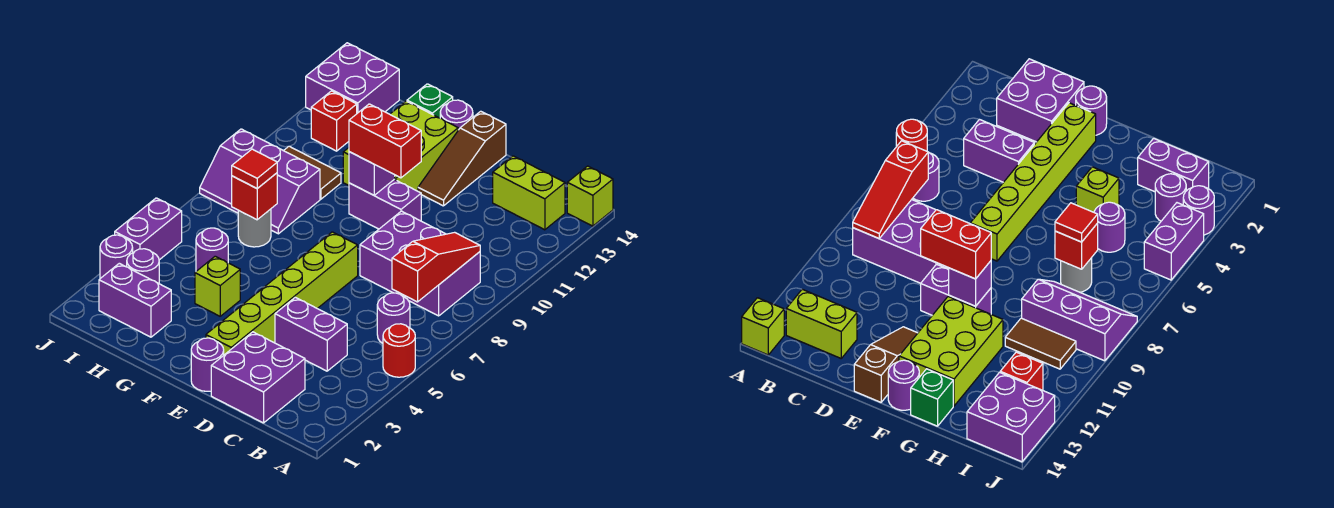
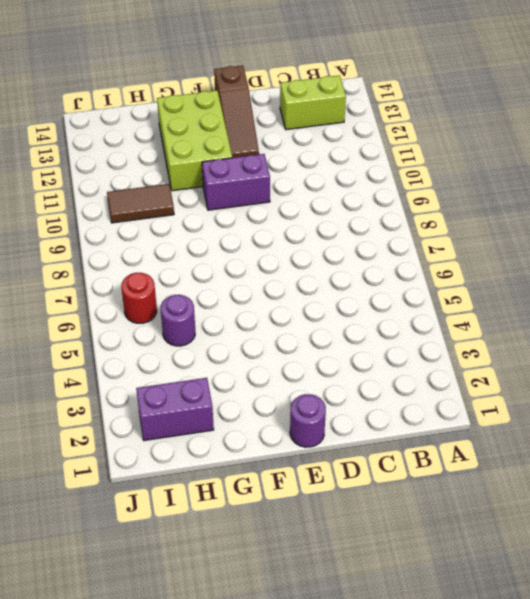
red 1x1 round brick [121,273,157,323] -> red 1x1 round brick moved to [383,324,415,377]
none -> lime 1x1 brick [567,166,613,226]
none -> purple 1x1 round brick [377,293,410,343]
none -> purple 2x3 brick [360,211,480,316]
none -> purple 2x2 brick [211,332,305,423]

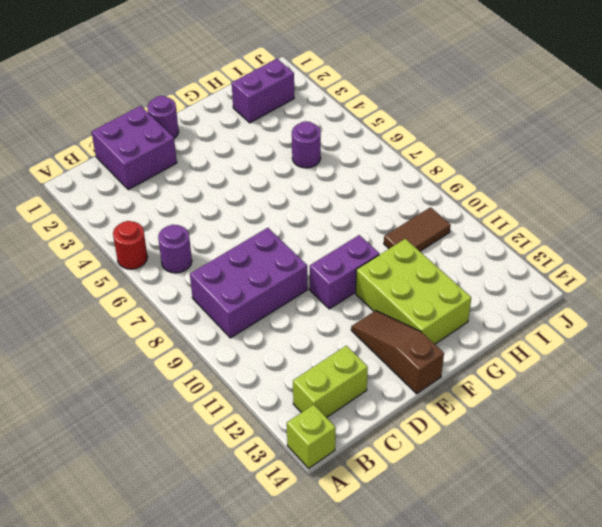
none -> purple 1x2 brick [275,297,347,371]
none -> lime 1x6 brick [206,232,358,355]
none -> purple 1x1 round brick [440,100,473,130]
none -> lime 1x1 brick [195,256,240,316]

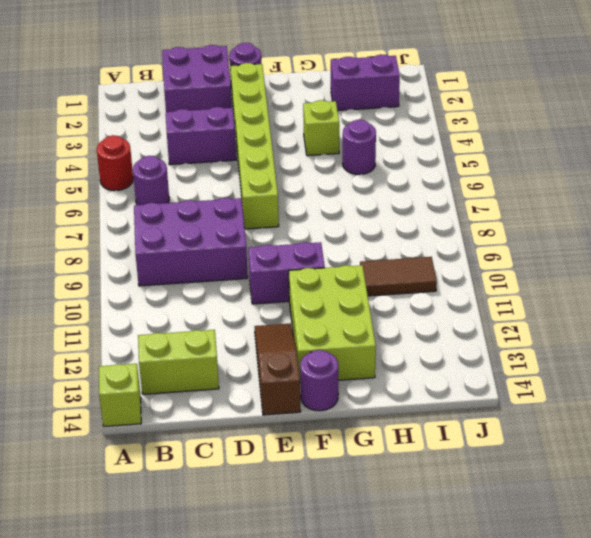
none -> green 1x1 brick [407,84,453,118]
none -> grey 1x1 round brick [238,209,271,247]
none -> purple 2x3 slope [200,129,320,234]
none -> purple 1x1 round brick [127,249,159,283]

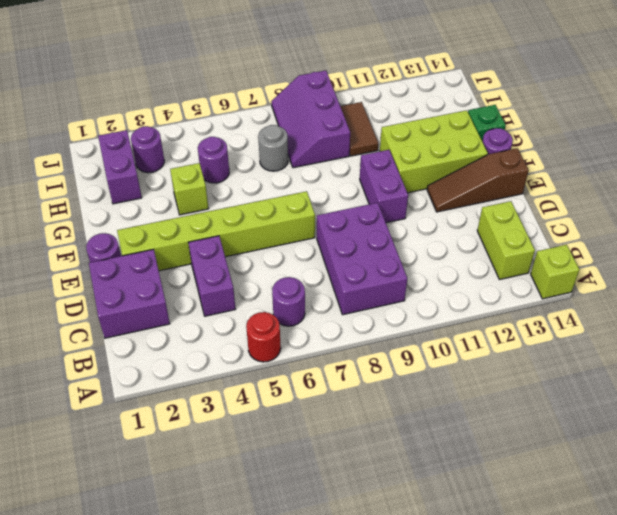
none -> red 1x1 brick [311,91,357,151]
none -> purple 2x2 brick [306,43,399,113]
none -> purple 1x1 round brick [100,235,133,278]
none -> purple 1x2 brick [115,198,182,260]

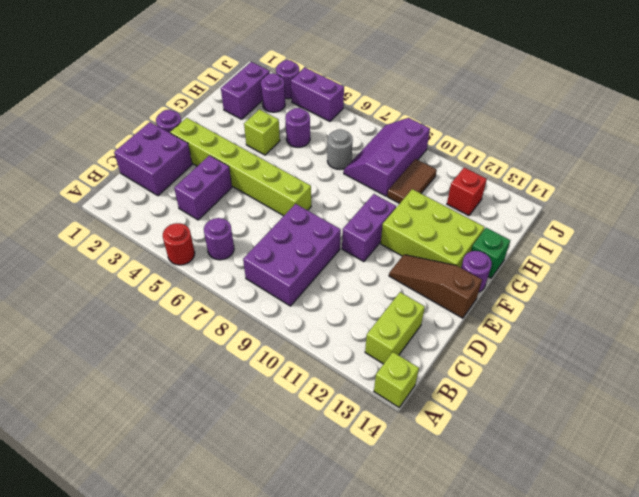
none -> purple 2x2 brick [306,43,399,113]
none -> red 1x3 slope [392,232,480,302]
none -> purple 1x1 brick [349,152,395,195]
none -> red 1x1 brick [232,173,277,220]

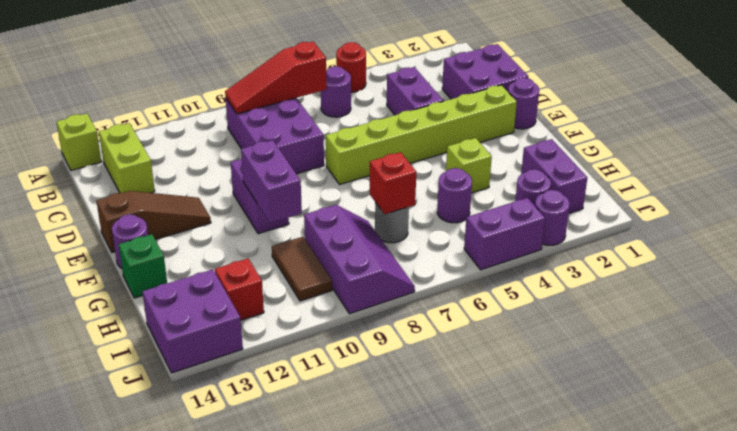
purple 1x2 brick [241,140,302,223] -> purple 1x1 brick [349,152,395,195]
none -> lime 2x3 brick [343,101,458,191]
none -> red 1x2 brick [349,104,421,178]
none -> red 1x1 tile [232,149,277,188]

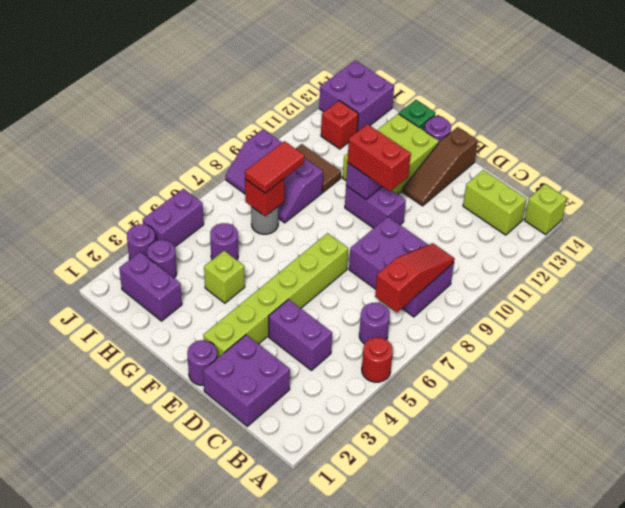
red 1x2 tile [245,141,305,193] -> red 1x1 tile [232,149,277,188]

